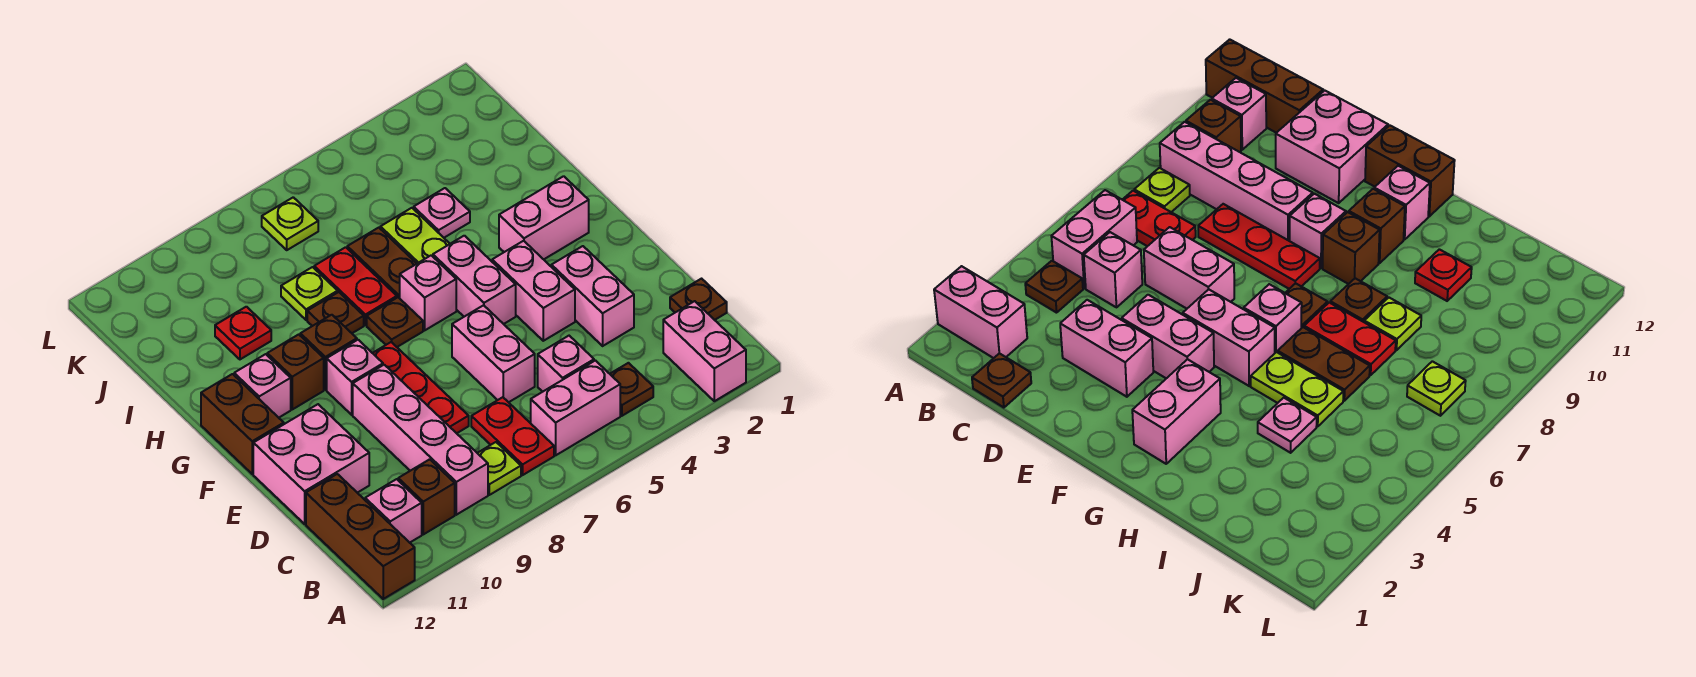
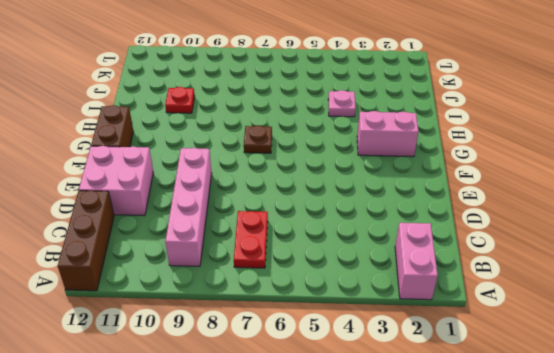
none -> brown 1x1 plate [610,363,653,416]
none -> pink 1x2 brick [531,360,620,455]
none -> lime 1x1 plate [478,442,521,495]
none -> brown 1x1 brick [398,459,455,534]

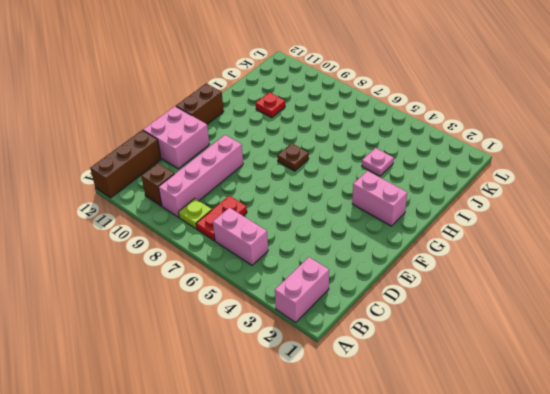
none -> brown 1x1 plate [610,363,653,416]
none -> pink 1x1 brick [365,479,422,543]
none -> brown 1x1 plate [670,279,727,320]
none -> pink 1x1 brick [538,336,594,392]

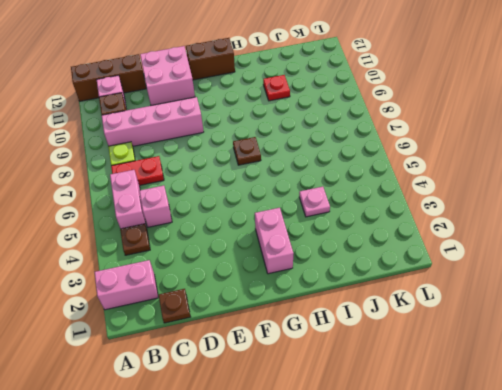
none -> pink 1x2 brick [551,246,634,346]
none -> pink 1x2 brick [452,305,535,402]
none -> red 1x3 plate [373,342,469,433]
none -> pink 1x2 brick [492,241,575,341]

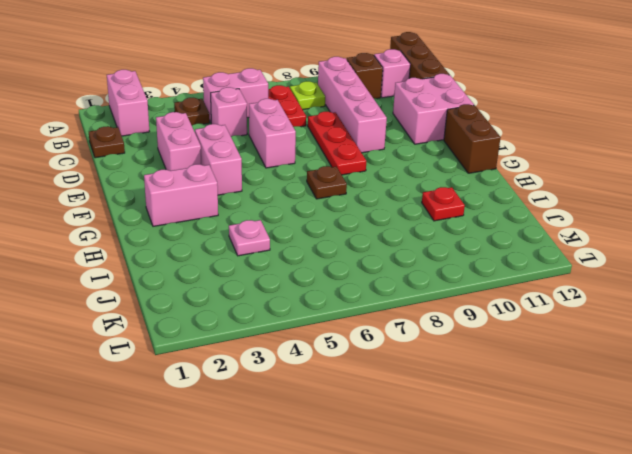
none -> pink 1x2 brick [433,236,516,324]
none -> pink 1x1 brick [327,340,383,415]
none -> pink 1x1 brick [400,255,456,330]
none -> brown 1x1 brick [300,315,357,390]

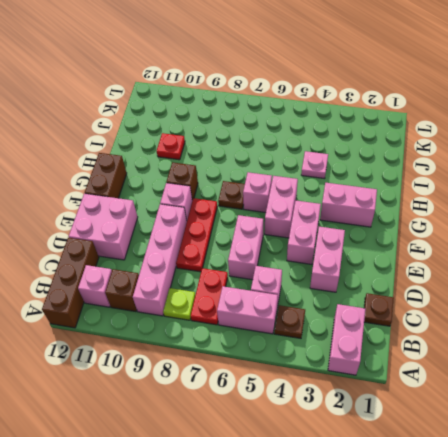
none -> brown 1x1 brick [267,334,324,409]
none -> pink 1x1 brick [234,354,291,418]
none -> lime 1x2 plate [380,208,450,263]
none -> brown 1x2 plate [347,228,417,298]

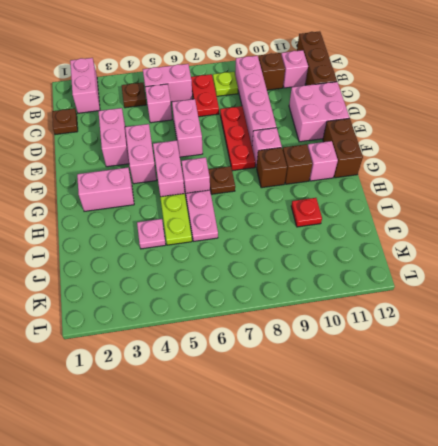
pink 1x2 plate [186,190,218,241] -> brown 1x2 plate [347,228,417,298]
none -> red 1x2 plate [314,247,397,325]
none -> brown 1x1 plate [307,292,364,333]
none -> lime 1x1 plate [281,267,338,320]
none -> lime 1x1 plate [262,197,318,250]

